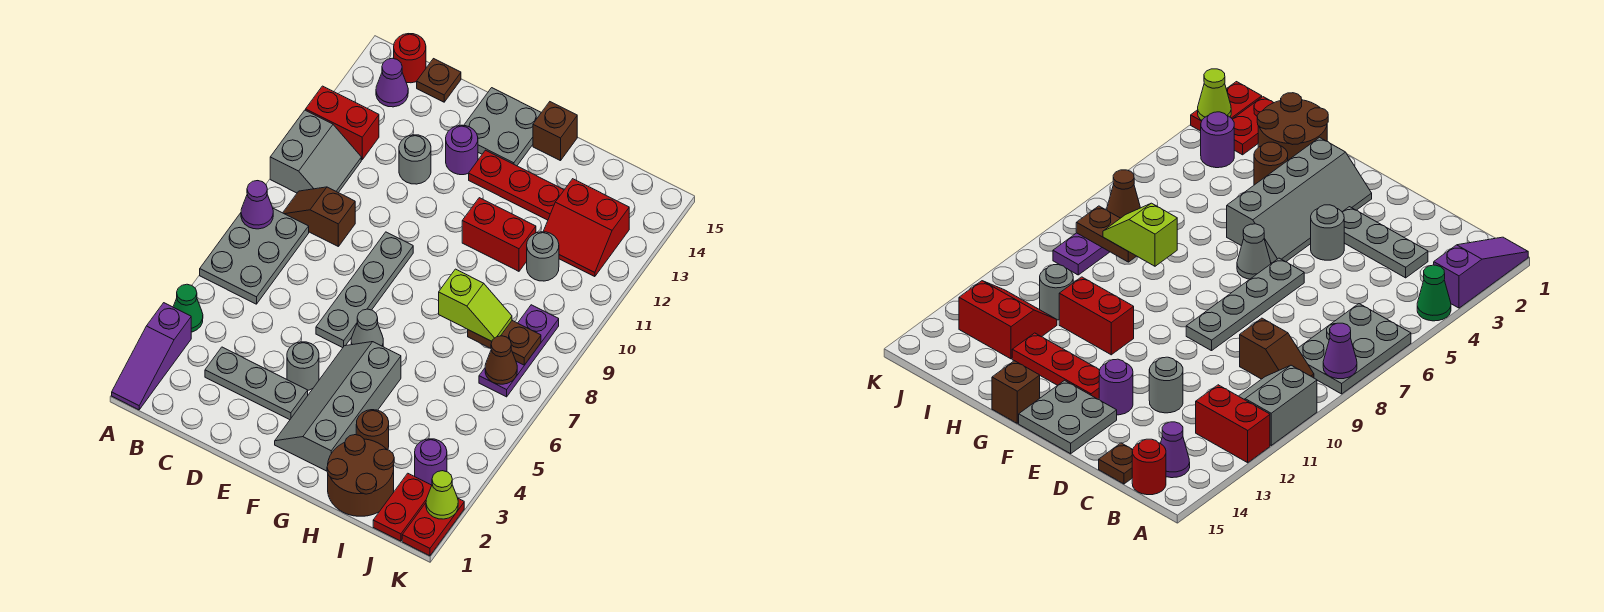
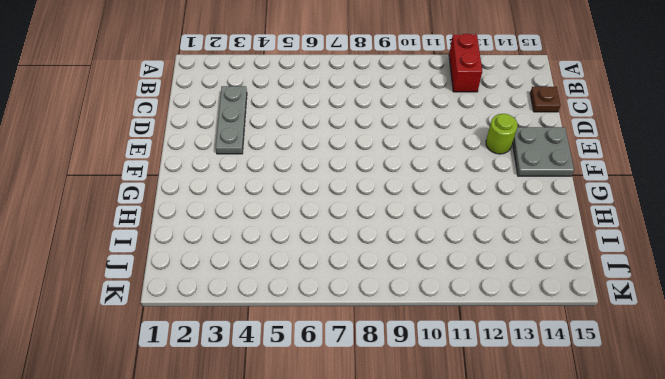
lime 1x1 round brick [486,114,518,154] -> purple 1x1 round brick [446,125,478,175]
none -> purple 1x3 slope [112,303,191,410]
none -> green 1x1 cone [173,284,203,332]
none -> grey 2x3 plate [200,208,309,304]
none -> grey 2x2 slope [270,110,361,193]

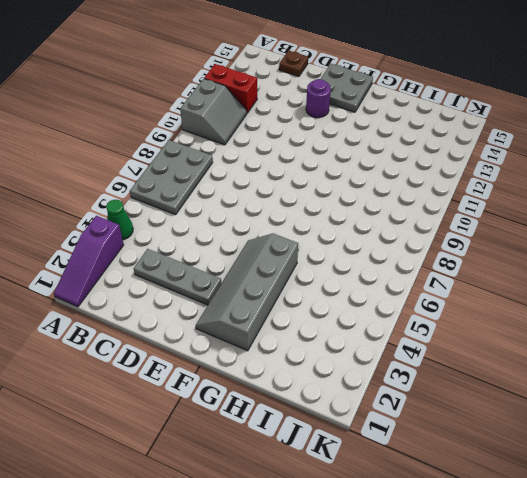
none -> brown 1x2 slope [283,187,355,246]
none -> purple 1x1 cone [376,58,408,107]
none -> red 1x1 round brick [394,34,426,83]
none -> grey 1x1 round brick [399,135,431,184]

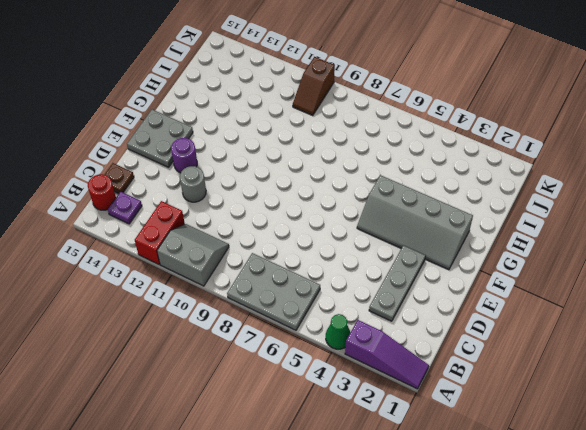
purple 1x1 plate [108,191,142,224] -> purple 1x1 cone [376,58,408,107]
brown 1x2 slope [293,57,335,115] -> brown 1x2 slope moved to [283,187,355,246]
none -> grey 1x1 round brick [287,342,319,390]
none -> grey 1x4 plate [316,232,413,348]
none -> grey 1x1 cone [351,309,383,346]
none -> red 1x3 plate [469,150,564,220]

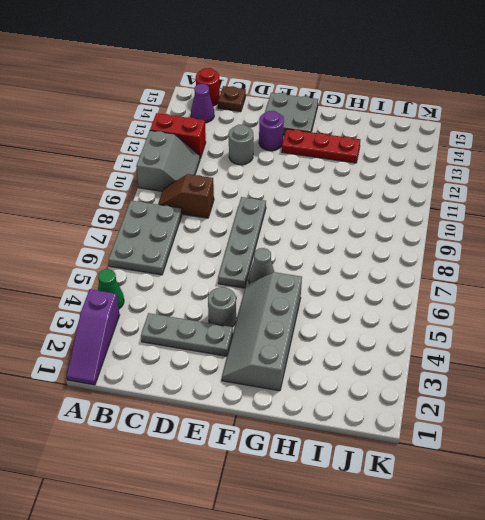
none -> red 1x2 brick [462,198,536,271]
none -> brown 1x1 brick [533,102,577,161]
none -> brown 2x2 round brick [327,435,394,516]
none -> brown 1x1 round brick [356,410,389,450]

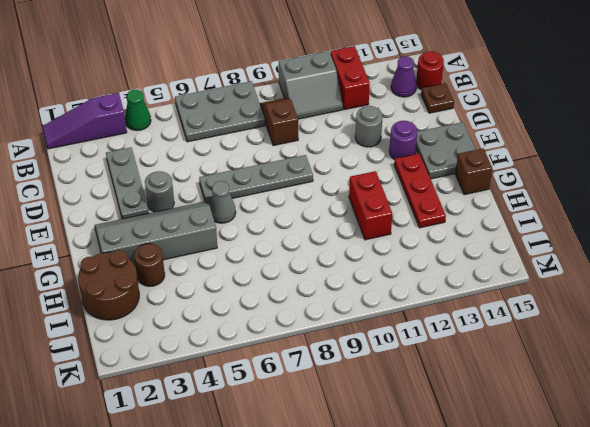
none -> grey 1x1 round brick [527,232,559,281]
none -> red 2x2 slope [543,179,629,277]
none -> red 1x2 plate [373,473,432,541]
none -> purple 1x1 round brick [415,439,447,485]

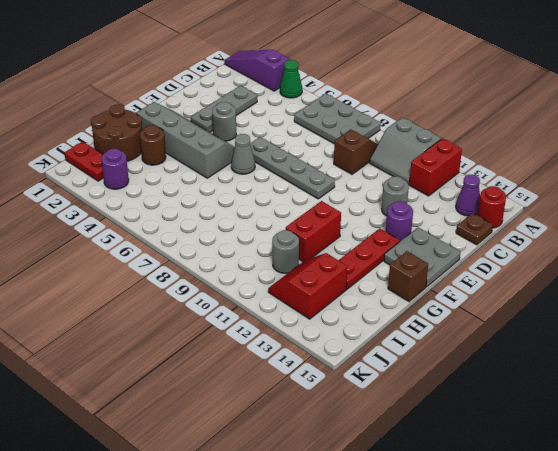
none -> purple 1x3 plate [479,305,559,397]
none -> red 1x2 plate [402,499,464,556]
none -> purple 1x1 cone [241,181,273,229]
none -> brown 1x2 plate [468,321,541,365]

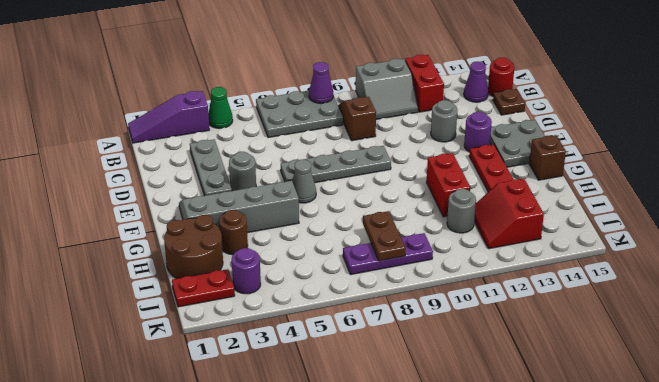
none -> red 1x2 plate [402,499,464,556]
none -> brown 1x1 cone [485,336,517,384]
none -> lime 1x1 cone [426,471,458,519]
none -> lime 1x2 slope [439,269,512,341]

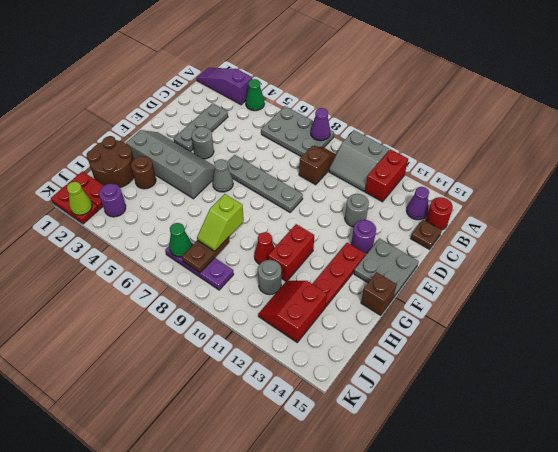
red 1x1 cone [254,232,275,264] -> none
green 1x1 cone [169,223,192,257] -> brown 1x1 cone [485,336,517,384]

